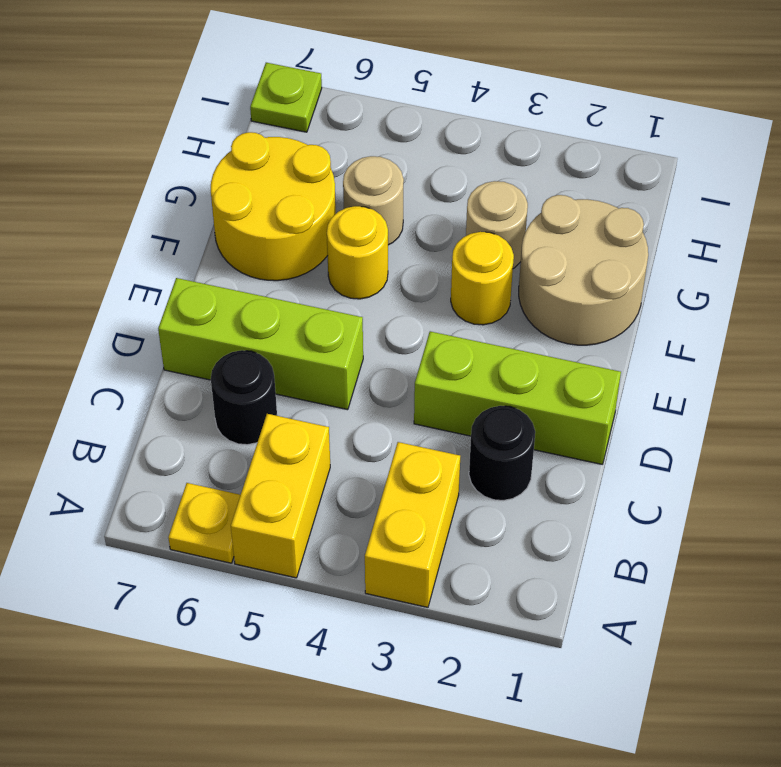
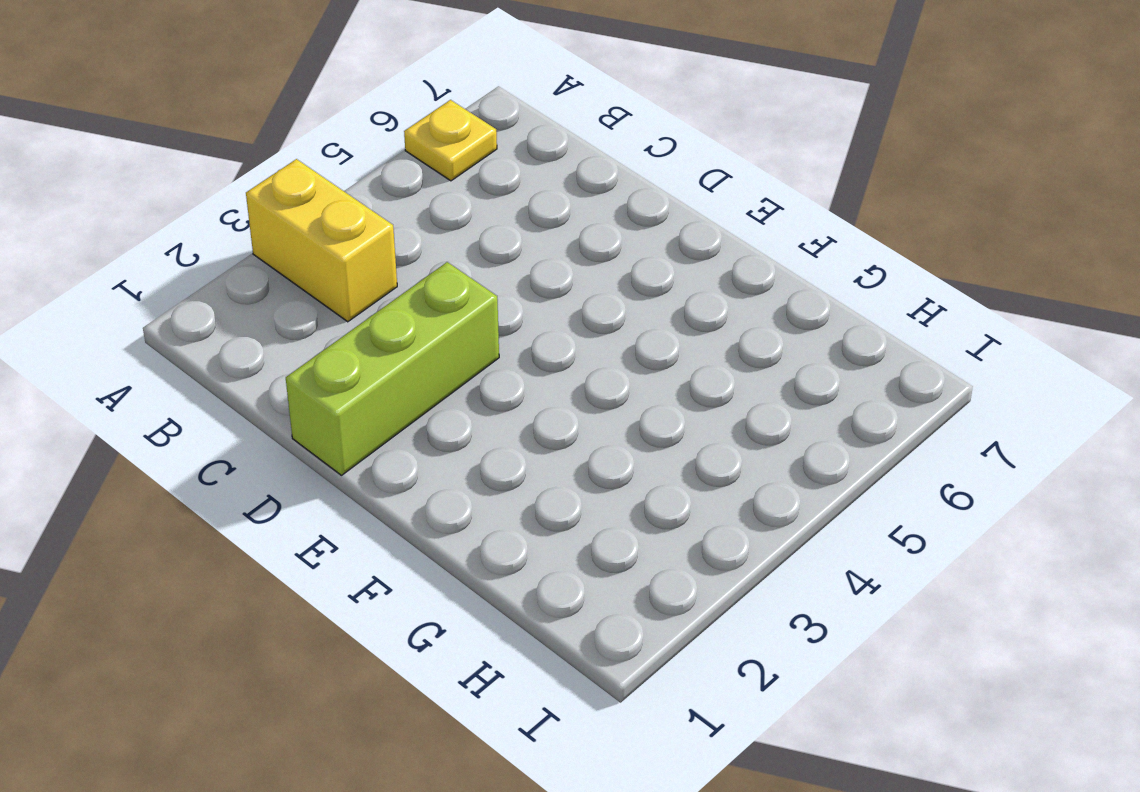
none -> yellow 1x2 brick [231,414,330,578]
none -> black 1x1 round brick [469,406,535,500]
none -> black 1x1 round brick [211,350,277,445]

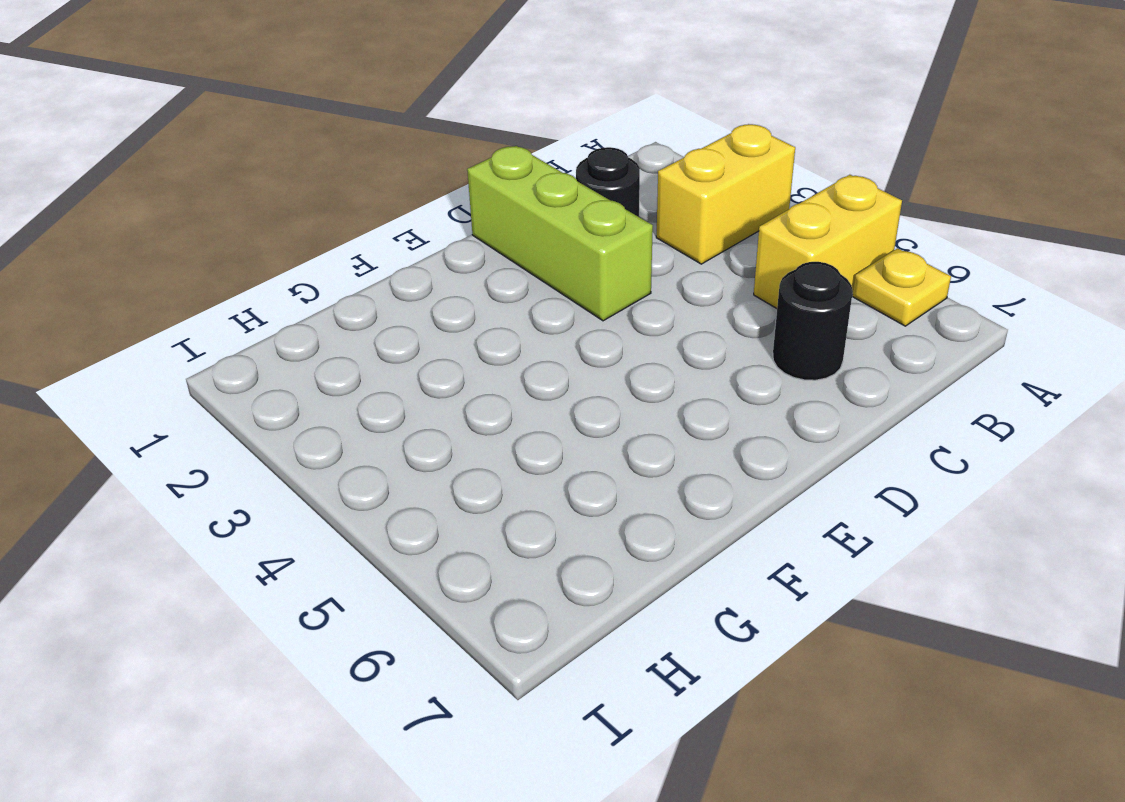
none -> lime 1x3 brick [158,278,363,410]
none -> tan 2x2 round brick [519,195,648,345]
none -> yellow 1x1 round brick [451,232,514,325]

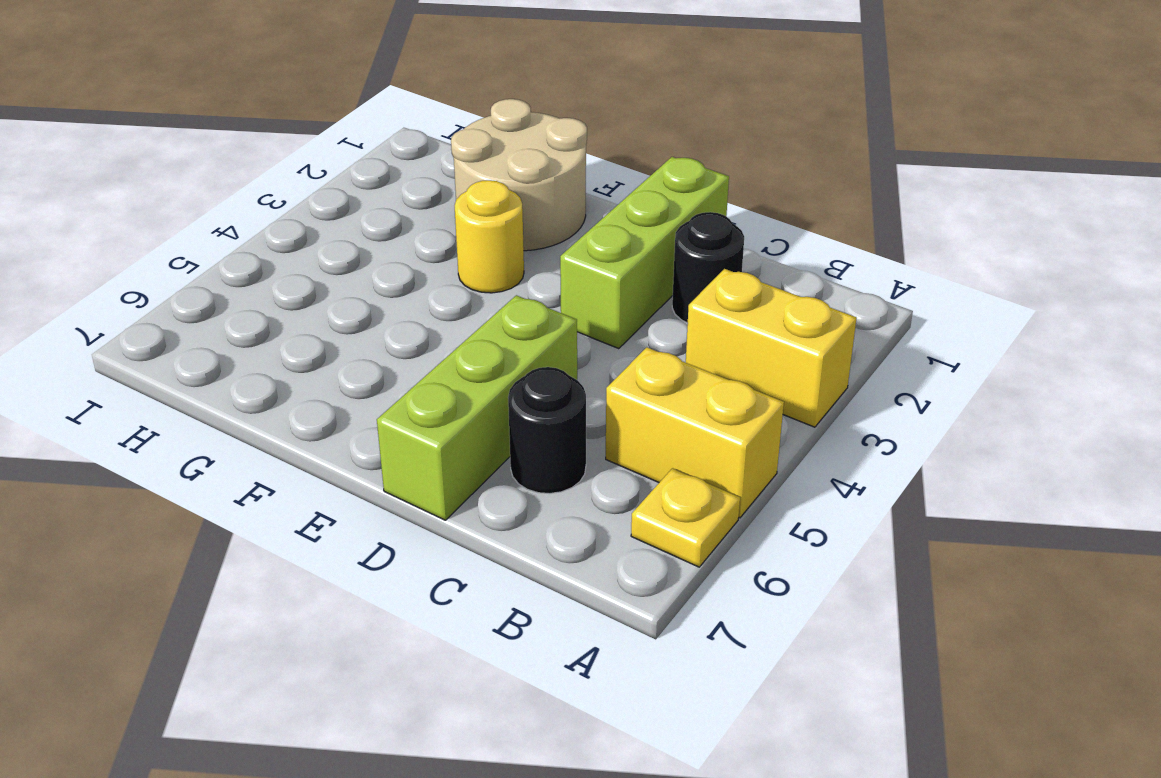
none -> yellow 1x1 round brick [327,206,388,299]
none -> yellow 2x2 round brick [211,132,336,281]
none -> tan 1x1 round brick [466,181,528,269]

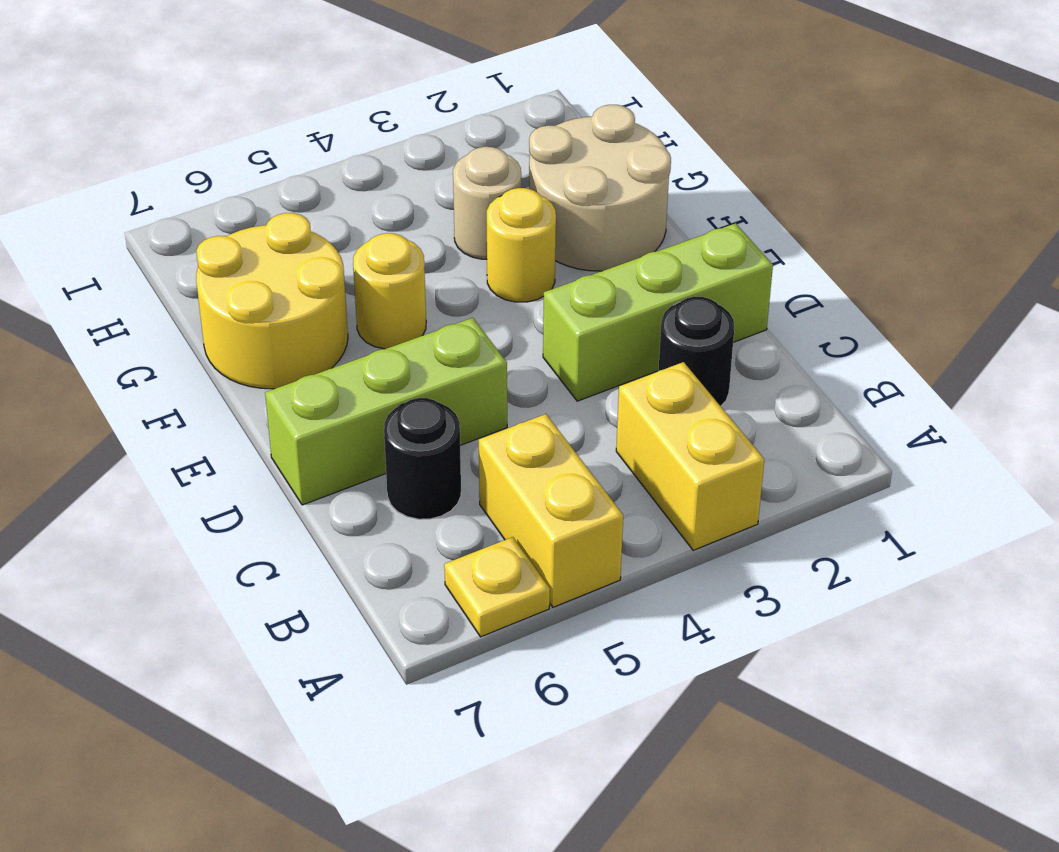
none -> tan 1x1 round brick [343,156,404,245]
none -> lime 1x1 plate [250,63,322,132]

